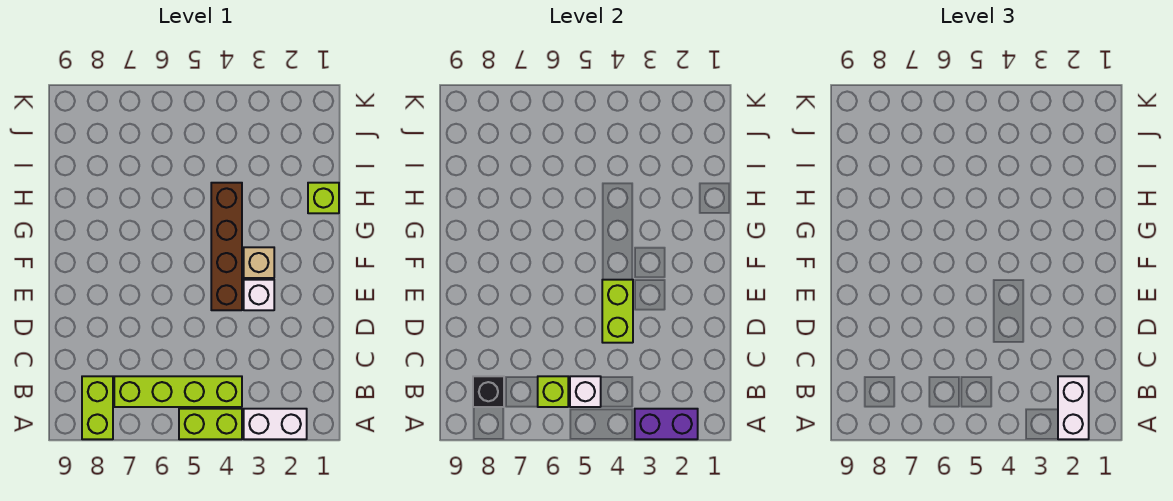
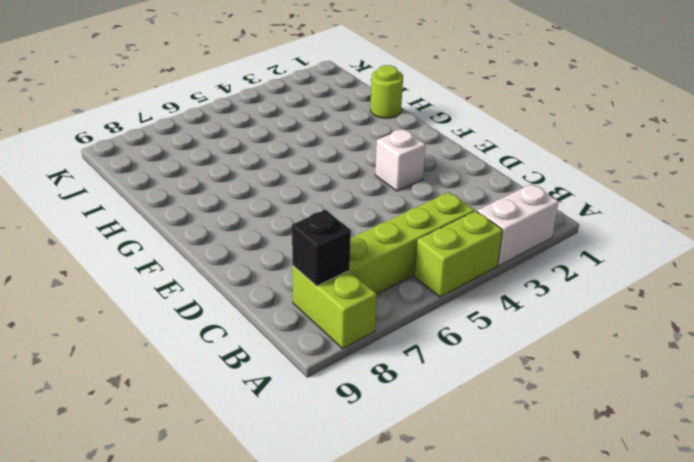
lime 1x1 round brick [370,65,403,118] -> lime 1x1 brick [308,183,339,213]
none -> brown 1x4 brick [211,183,242,310]
none -> tan 1x1 brick [244,247,274,278]
none -> purple 1x2 brick [635,409,698,439]

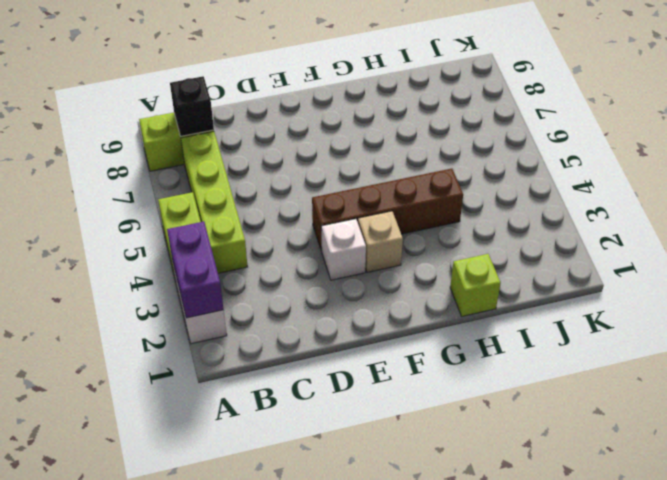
none -> white 1x1 brick [570,376,601,407]
none -> lime 1x1 brick [538,376,568,407]
none -> lime 1x2 brick [602,280,633,343]

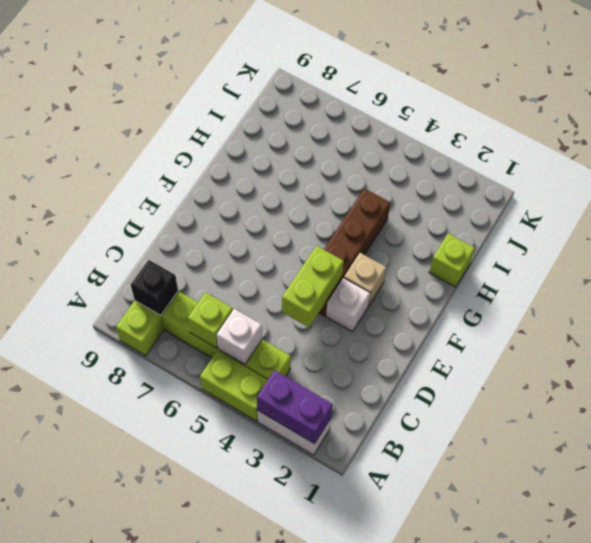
none -> white 1x2 brick [1058,376,1089,439]

